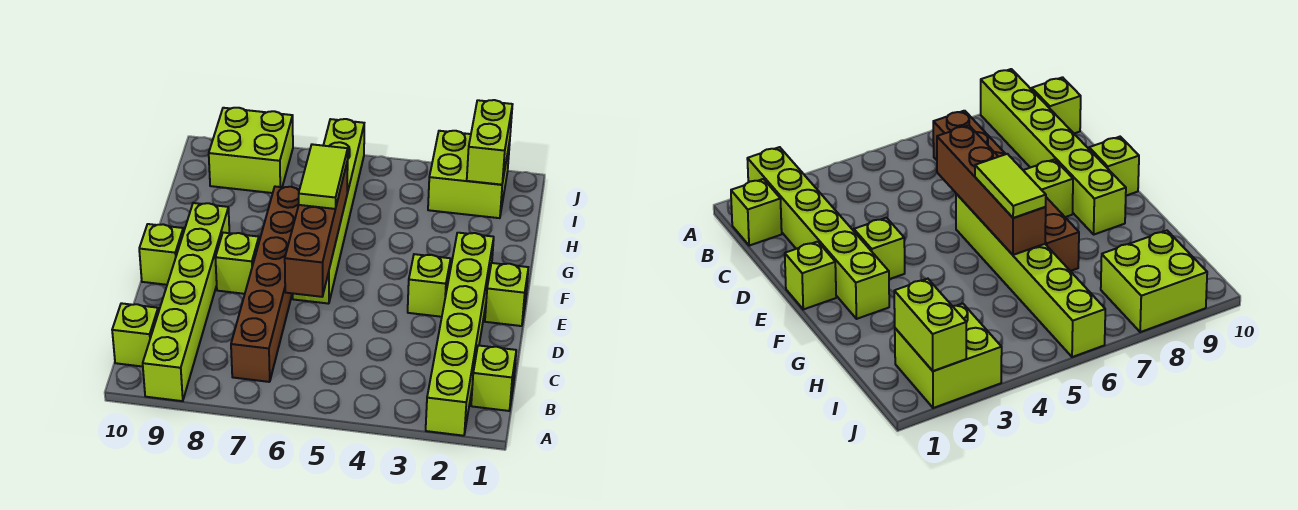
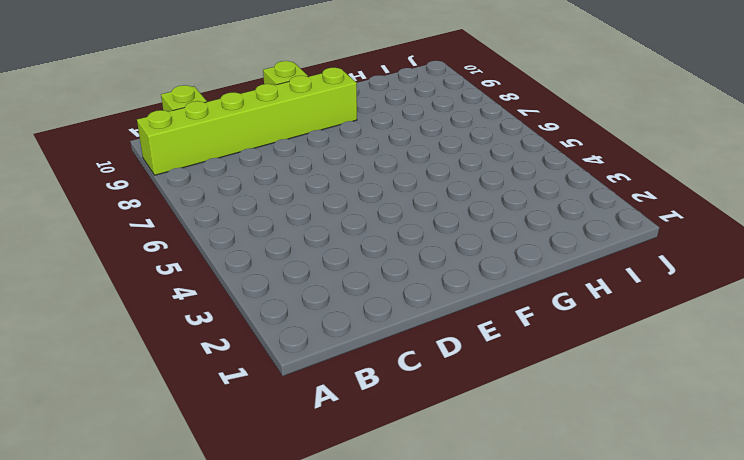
none -> lime 1x6 brick [426,233,494,436]
none -> lime 1x1 brick [471,345,516,411]
none -> brown 1x6 brick [231,187,300,382]

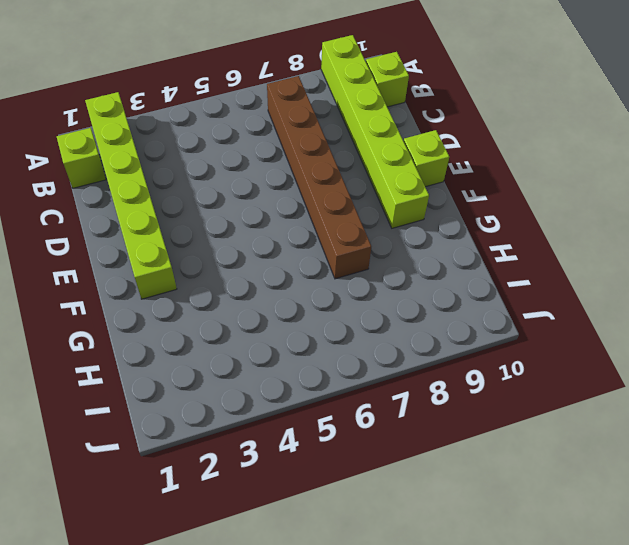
none -> lime 1x1 brick [485,263,528,326]
none -> lime 1x1 brick [408,254,451,317]
none -> lime 1x6 brick [293,119,364,304]

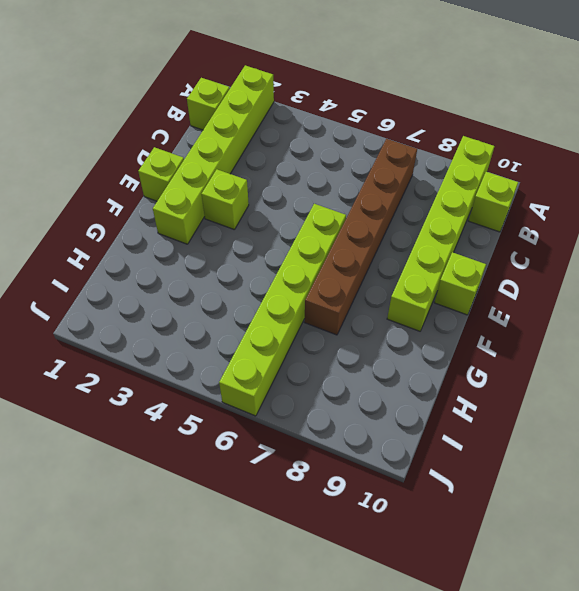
none -> lime 1x1 brick [215,233,259,294]
none -> lime 2x2 brick [428,131,510,218]
none -> lime 2x2 brick [209,108,293,193]

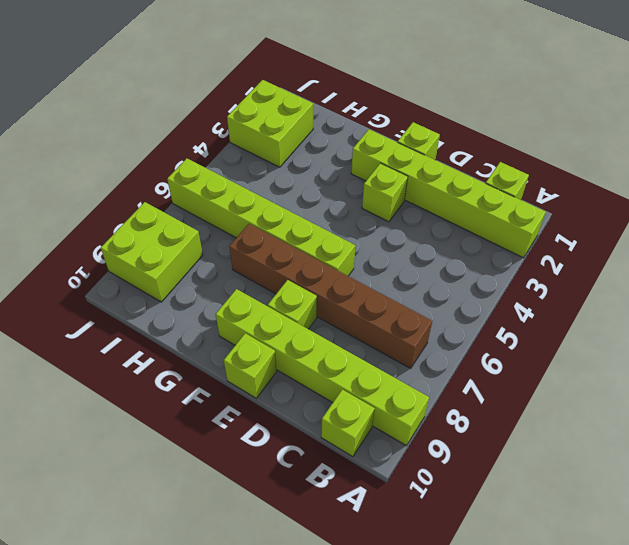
none -> brown 1x4 brick [285,161,348,297]
none -> lime 1x2 brick [467,100,513,185]
none -> lime 1x2 tile [299,144,348,209]

